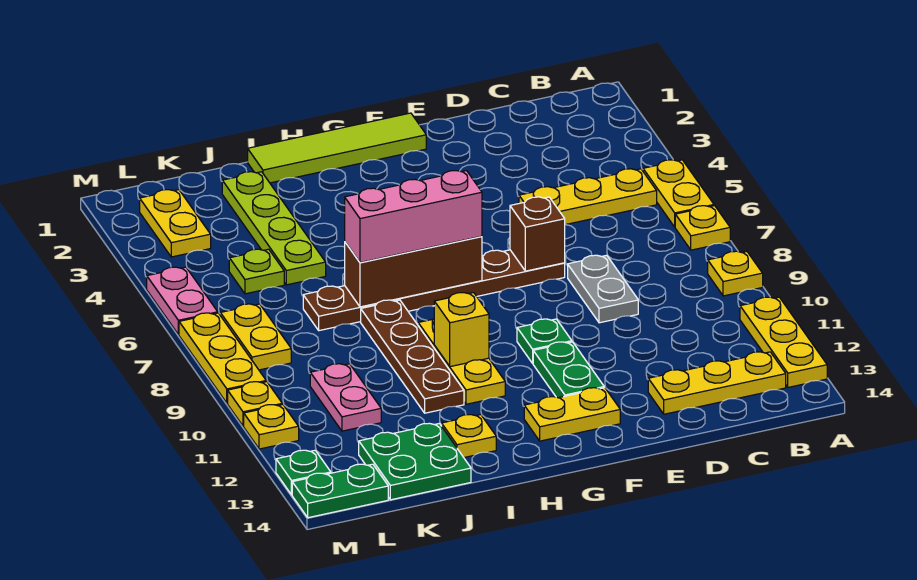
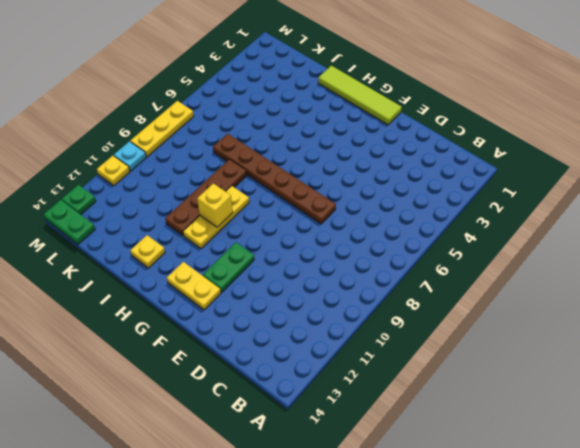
cyan 1x1 plate [114,141,146,171] -> yellow 1x1 plate [228,382,282,426]
none -> yellow 1x2 plate [643,160,714,227]
none -> yellow 1x1 plate [675,206,730,250]
none -> yellow 1x1 plate [708,251,763,296]
none -> yellow 1x3 plate [740,297,827,387]

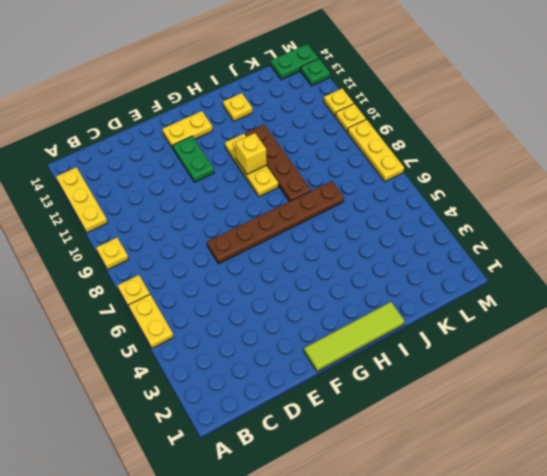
none -> yellow 1x3 plate [519,169,657,225]
none -> yellow 1x3 plate [648,352,786,414]
none -> grey 1x2 plate [568,255,638,323]
none -> green 1x1 plate [517,319,572,363]

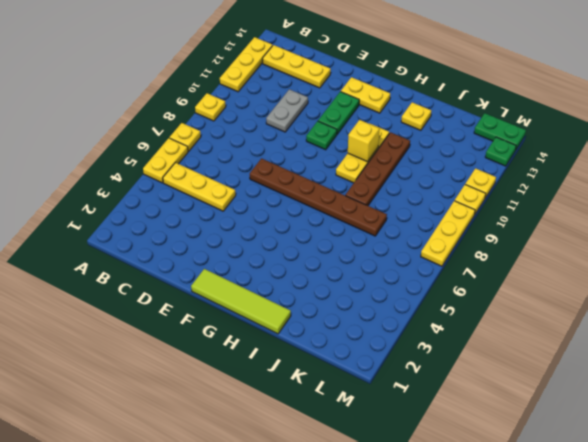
grey 1x2 plate [266,89,308,132] -> grey 1x2 plate moved to [568,255,638,323]
none -> lime 1x4 plate [222,172,326,285]
none -> green 2x2 plate [359,423,471,500]
none -> lime 1x1 plate [229,249,284,294]
none -> pink 1x2 plate [310,364,381,431]

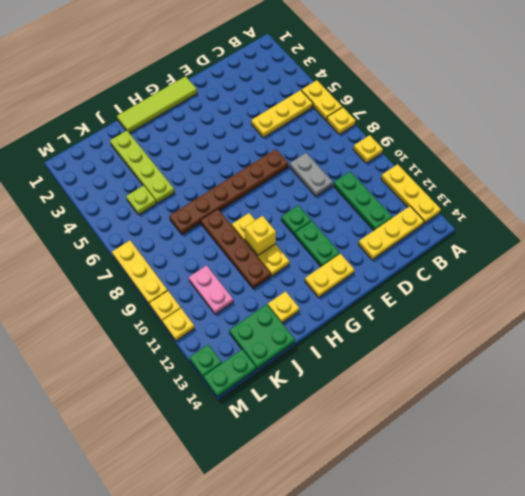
green 1x3 plate [334,172,392,231] -> none
none -> yellow 1x2 plate [140,190,211,257]
none -> yellow 1x2 plate [220,304,291,370]
none -> pink 1x2 plate [147,267,218,335]
none -> brown 1x1 brick [510,197,565,271]

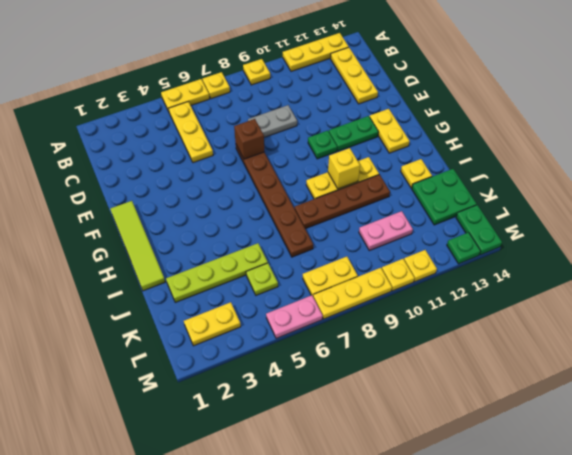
none -> brown 1x3 brick [345,236,482,307]
none -> pink 1x3 brick [345,171,482,262]

